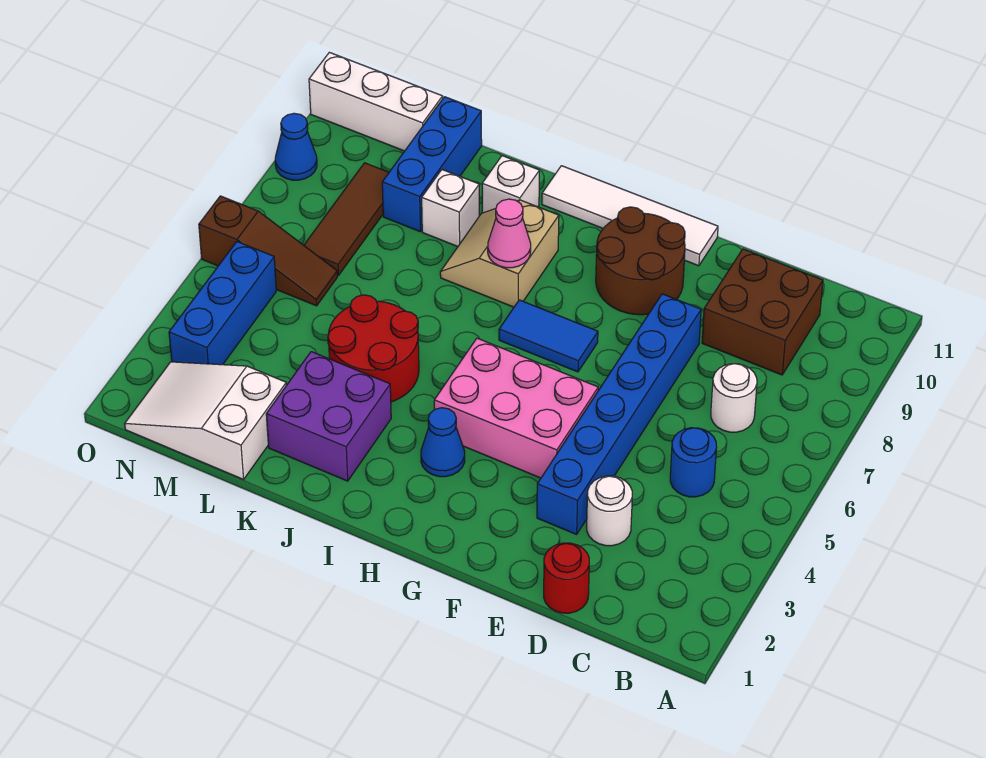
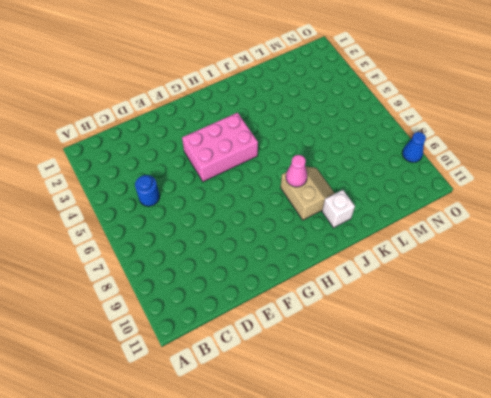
none -> white 1x1 round brick [711,364,757,432]
none -> brown 2x2 brick [702,249,823,375]
none -> red 1x1 round brick [544,543,589,613]

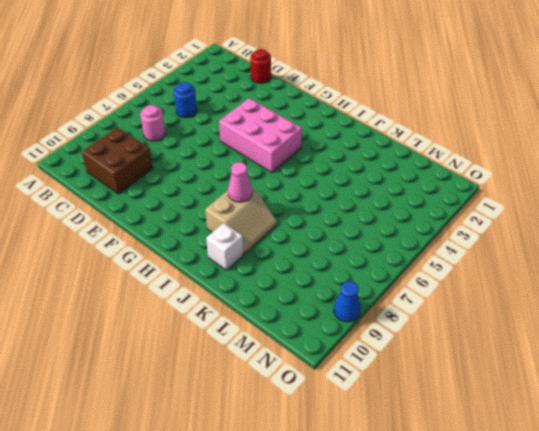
pink 1x1 round brick [140,105,165,141] -> white 1x1 round brick [711,364,757,432]
none -> white 1x1 round brick [587,476,632,546]
none -> blue 1x6 brick [537,294,701,534]
none -> brown 2x2 round brick [596,207,685,315]

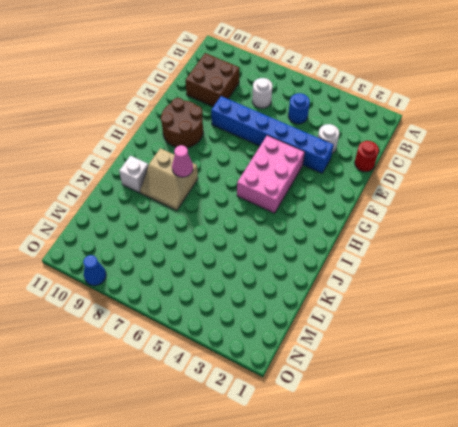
none -> white 1x4 tile [542,166,718,266]
none -> blue 1x2 tile [499,300,598,372]
none -> blue 1x1 cone [421,408,465,477]

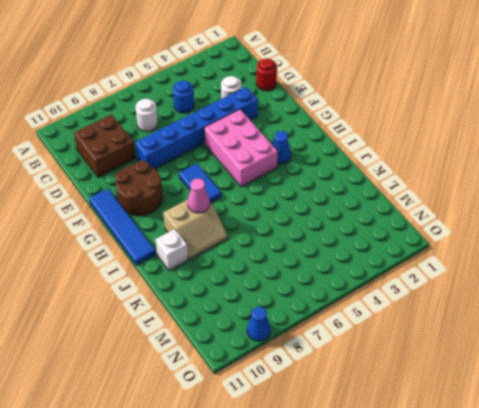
blue 1x4 tile [89,189,156,265] -> white 1x4 tile [542,166,718,266]
none -> purple 2x2 brick [266,352,391,481]
none -> red 2x2 round brick [328,295,419,402]
none -> white 1x1 brick [422,170,479,247]

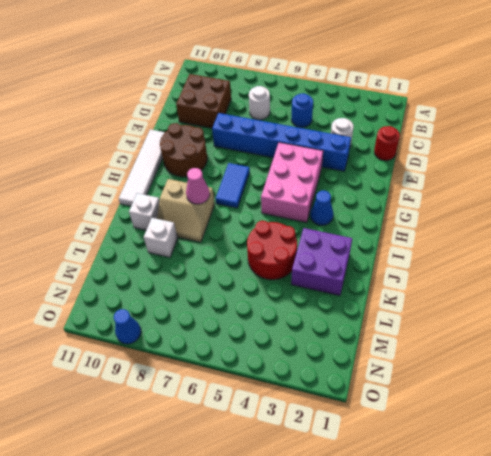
none -> white 2x3 slope [125,362,287,479]
none -> blue 1x3 brick [382,97,482,231]
none -> brown 1x3 slope [199,196,337,306]

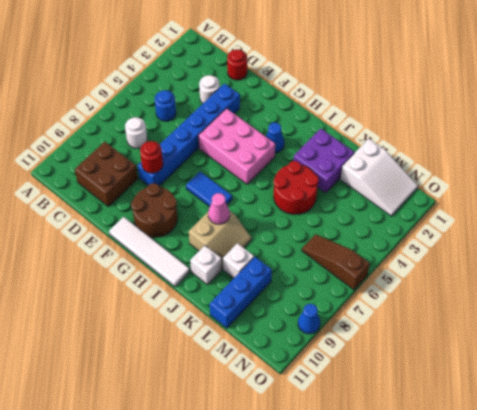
red 1x1 round brick [140,141,163,173] -> none
none -> brown 1x3 tile [304,163,389,276]
none -> white 1x3 brick [309,52,443,151]
none -> blue 1x3 brick [169,242,276,365]

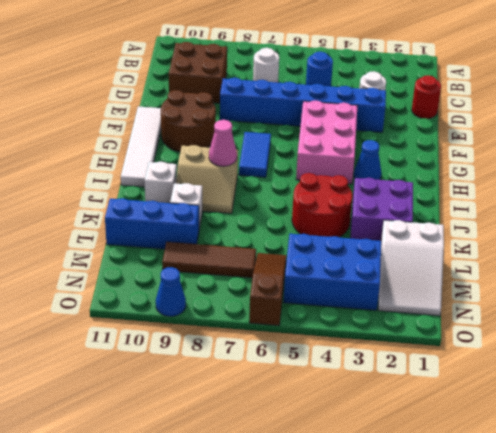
blue 2x3 brick [284,234,381,310] -> blue 1x3 brick [169,242,276,365]
none -> white 1x3 brick [309,52,443,151]

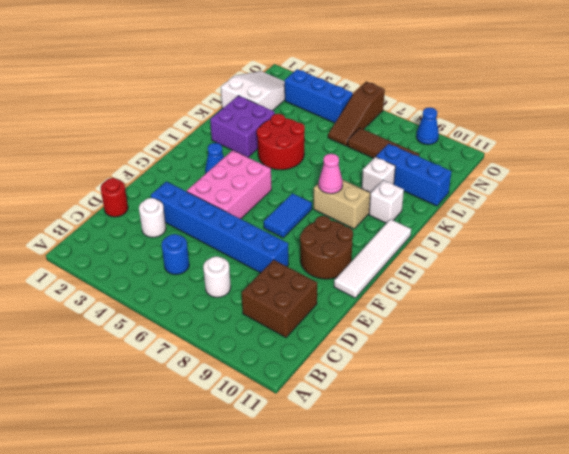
none -> white 1x3 brick [309,52,443,151]

